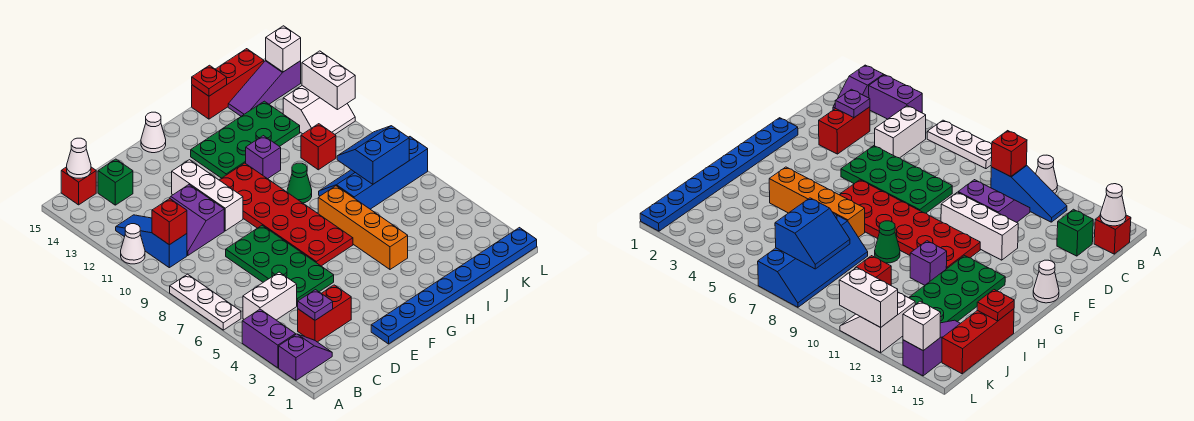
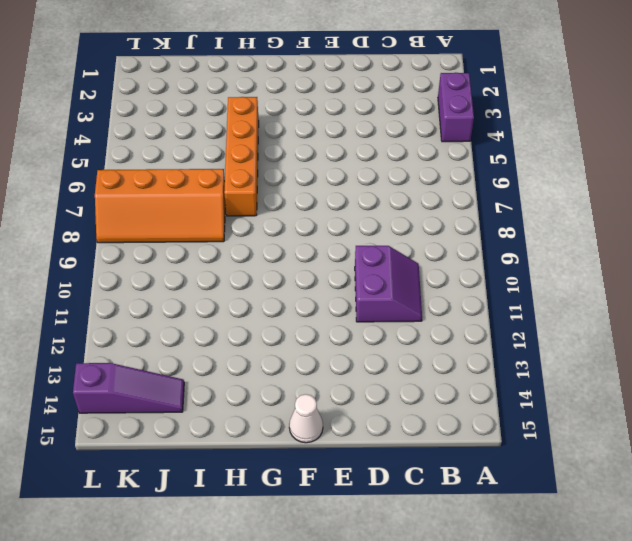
orange 2x4 slope [95,169,226,243] -> blue 2x4 slope [319,137,428,209]
none -> purple 1x2 slope [279,334,332,380]
none -> white 1x3 plate [170,274,241,330]
none -> white 1x1 cone [121,224,145,264]
none -> white 1x2 brick [243,272,297,320]

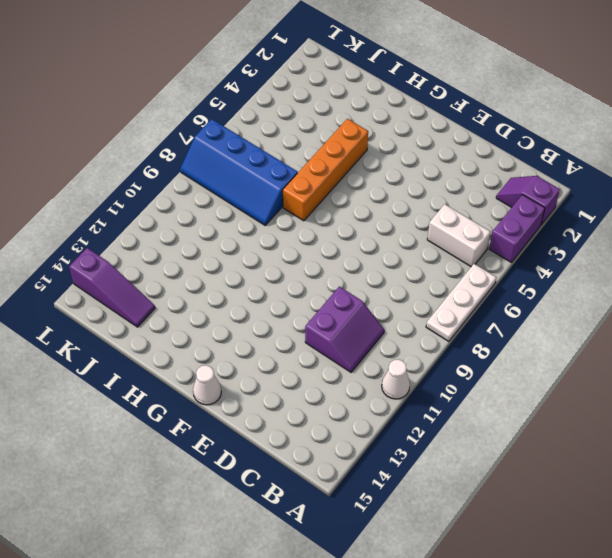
none -> blue 1x3 slope [116,215,187,268]
none -> red 1x1 brick [61,167,96,205]
none -> red 1x2 brick [298,285,351,342]
none -> green 1x1 brick [98,159,133,205]

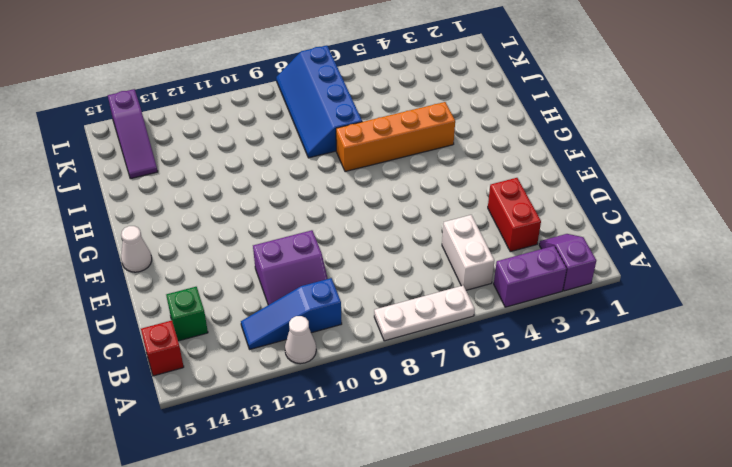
none -> green 2x4 plate [226,226,334,306]
none -> blue 1x8 plate [371,228,537,344]
none -> white 1x3 brick [172,160,243,231]
none -> red 2x6 plate [220,163,353,266]

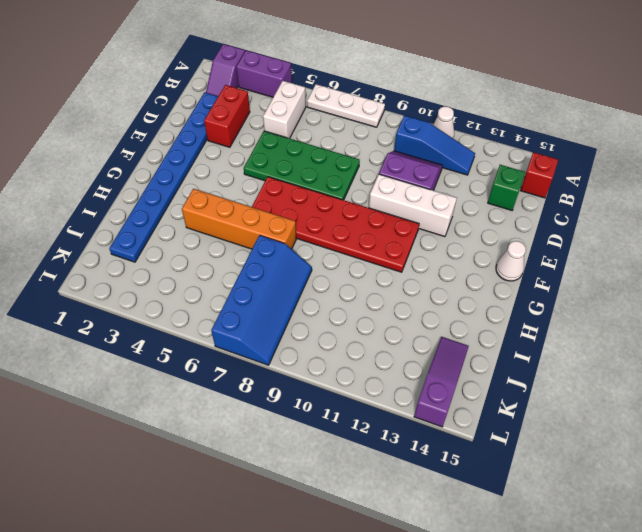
blue 1x8 plate [109,92,218,262] -> blue 1x8 plate moved to [371,228,537,344]
none -> green 2x4 plate [191,101,300,178]
none -> green 1x1 cone [287,163,312,203]
none -> purple 1x1 brick [246,136,281,179]
none -> red 1x3 brick [192,49,264,119]

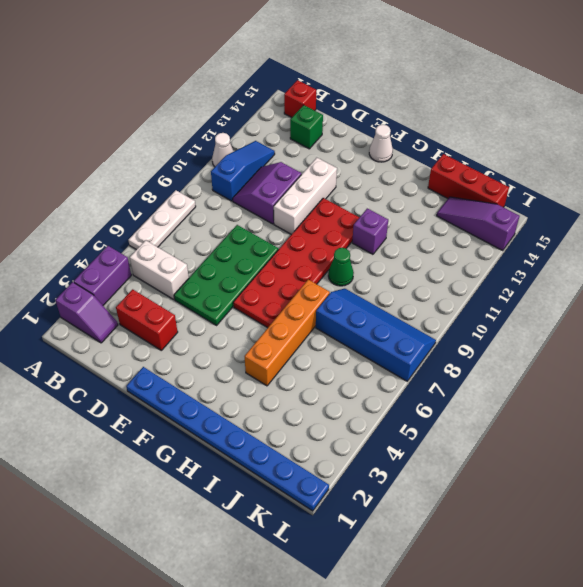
none -> green 2x4 plate [191,101,300,178]
none -> red 1x1 brick [301,124,336,170]
none -> white 2x2 slope [283,86,355,134]
none -> red 1x1 brick [152,199,187,245]

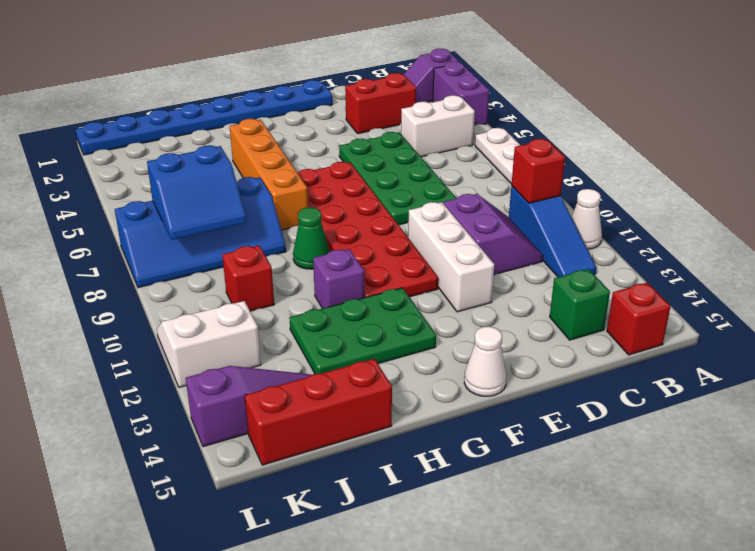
green 2x3 plate [289,288,436,374] -> green 2x4 plate [191,101,300,178]
none -> white 1x1 cone [67,138,91,178]
none -> purple 1x1 plate [298,290,333,320]
none -> red 1x1 plate [192,65,227,96]
none -> white 1x2 brick [302,51,355,110]

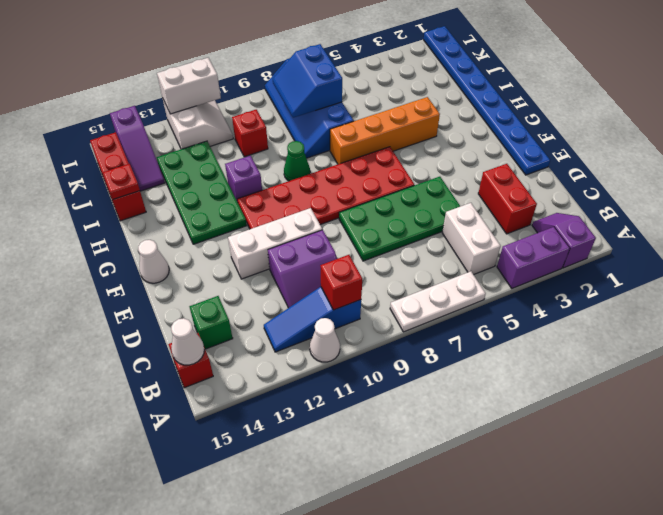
none -> purple 1x1 plate [298,290,333,320]
none -> white 1x1 brick [266,26,301,72]

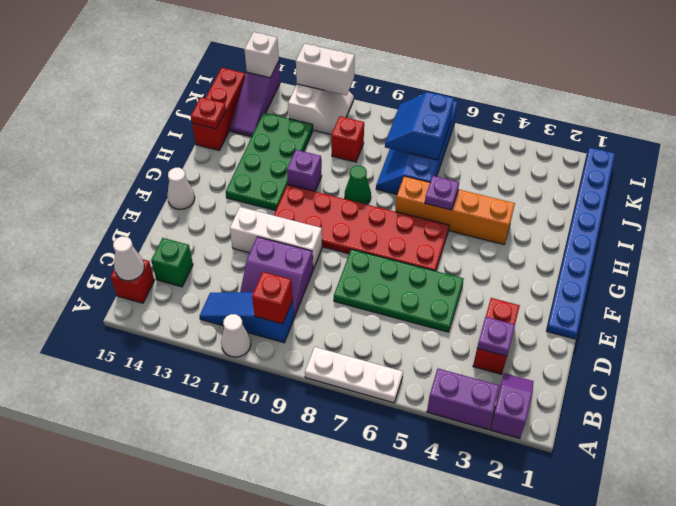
purple 1x1 plate [425,176,459,210] -> none
none -> white 1x2 brick [243,272,297,320]

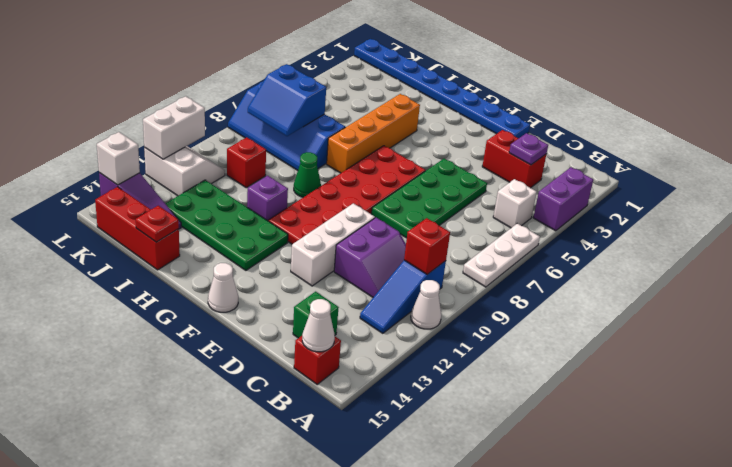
white 1x1 brick [493,179,537,228] -> white 1x2 brick [243,272,297,320]
none -> purple 1x2 slope [279,334,332,380]

